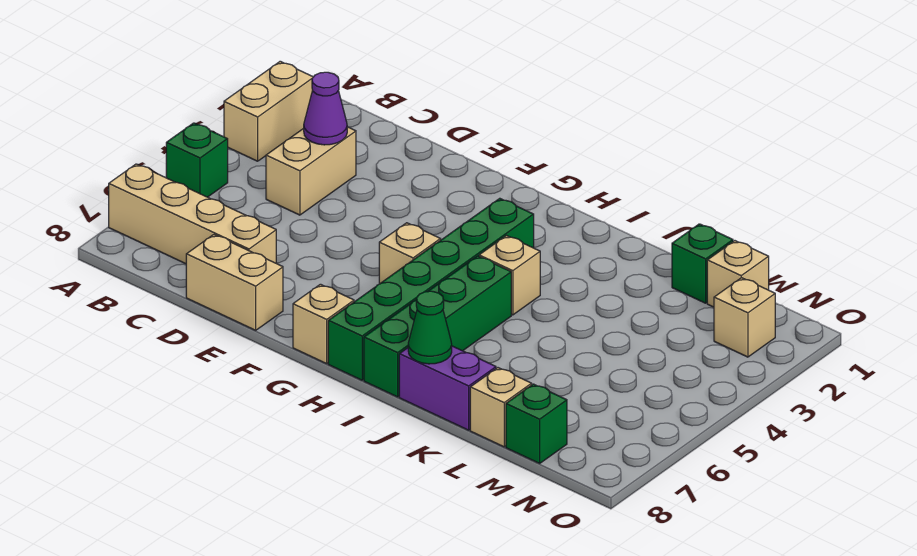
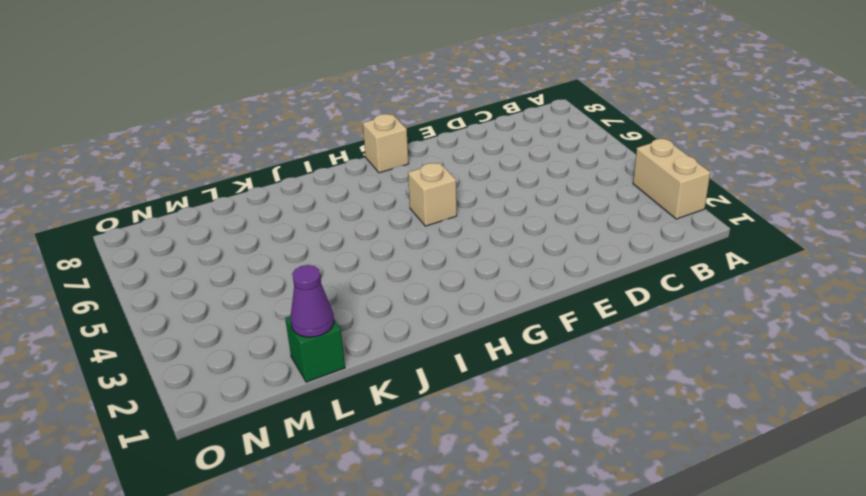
purple 1x1 cone [290,265,334,337] -> purple 1x1 cone moved to [304,72,347,145]
none -> green 1x1 brick [166,123,228,197]
none -> tan 1x4 brick [109,164,276,264]
none -> tan 1x2 brick [266,127,356,215]

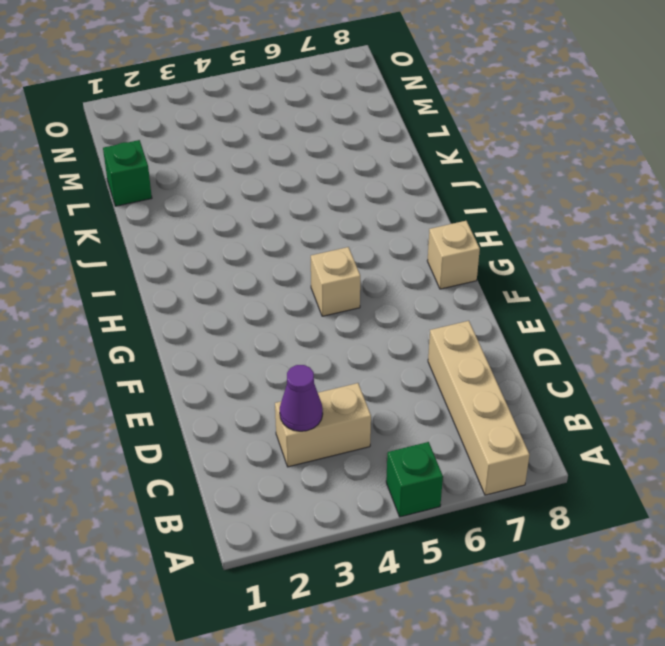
none -> tan 1x2 brick [224,61,313,161]
none -> tan 1x2 brick [186,235,283,330]
none -> green 1x6 brick [328,198,534,380]

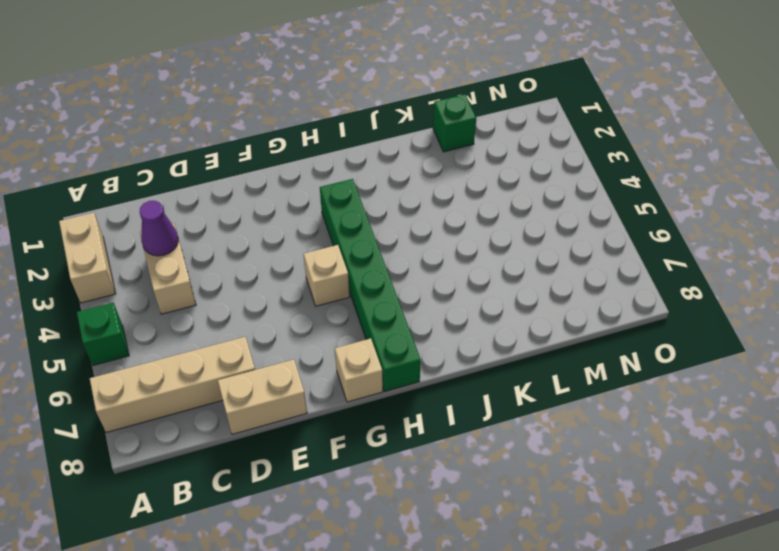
none -> tan 1x1 brick [479,236,540,315]
none -> green 1x4 brick [364,256,511,397]
none -> purple 1x2 brick [399,346,496,430]

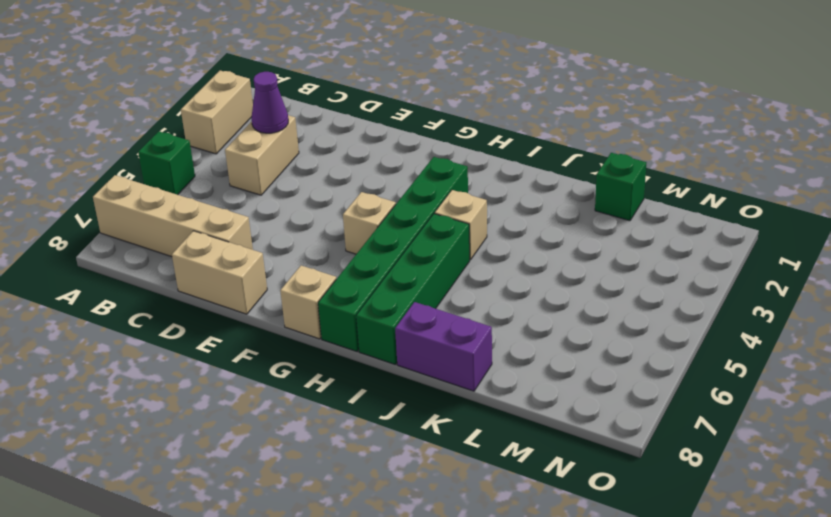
none -> tan 1x1 brick [470,368,532,447]
none -> tan 1x1 brick [707,241,769,307]
none -> green 1x1 brick [506,384,567,463]

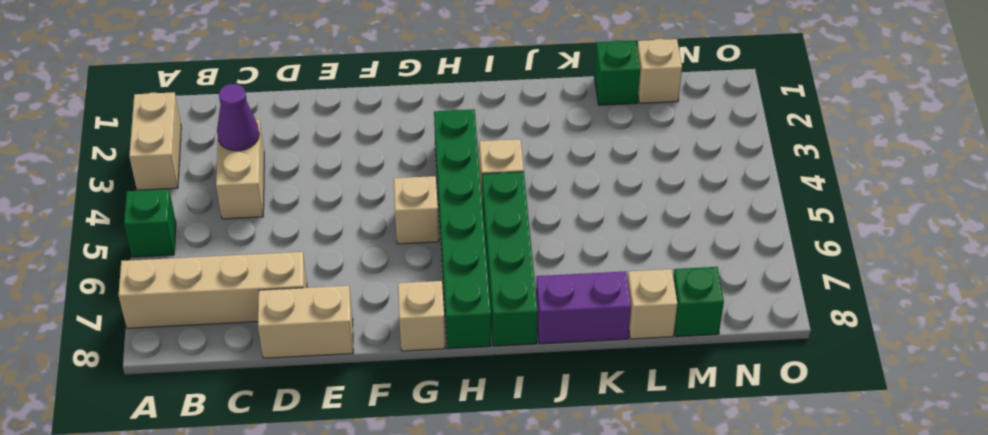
none -> tan 1x1 brick [714,278,775,357]
none -> green 1x1 cone [408,291,452,364]

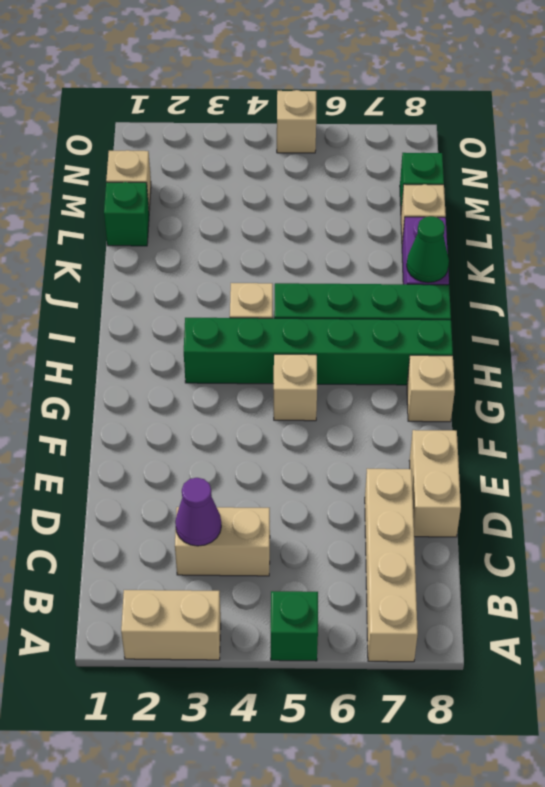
tan 1x1 brick [277,90,316,153] -> tan 1x1 brick moved to [714,278,775,357]

